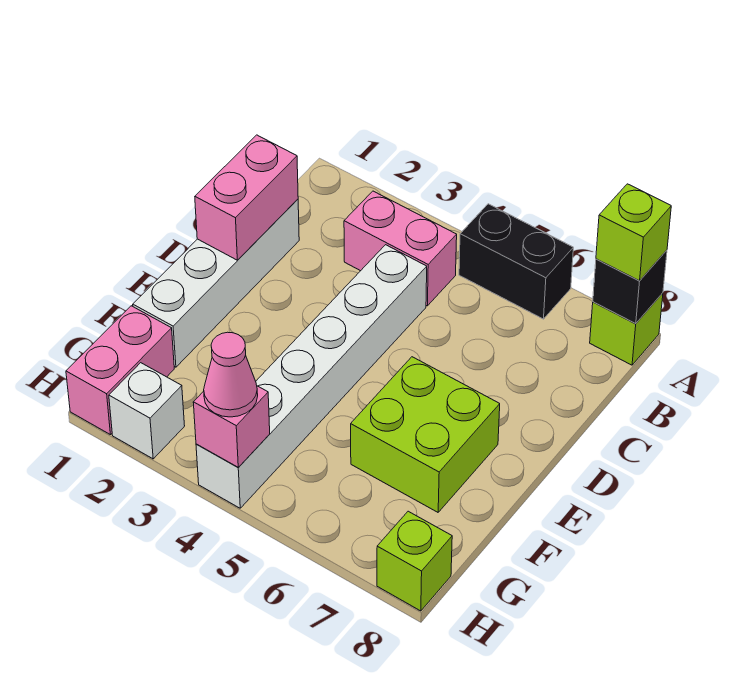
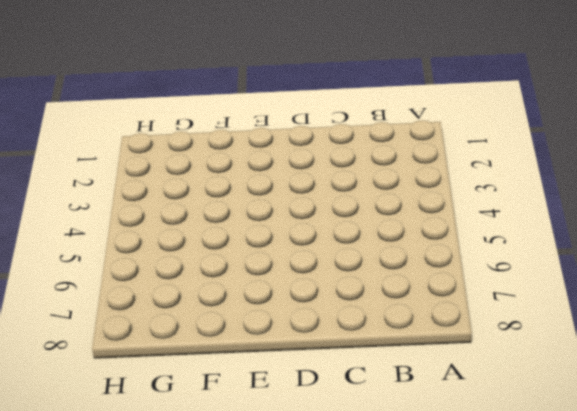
none -> black 1x2 brick [459,204,573,319]
none -> lime 1x1 brick [590,293,663,365]
none -> pink 1x2 brick [344,191,457,306]

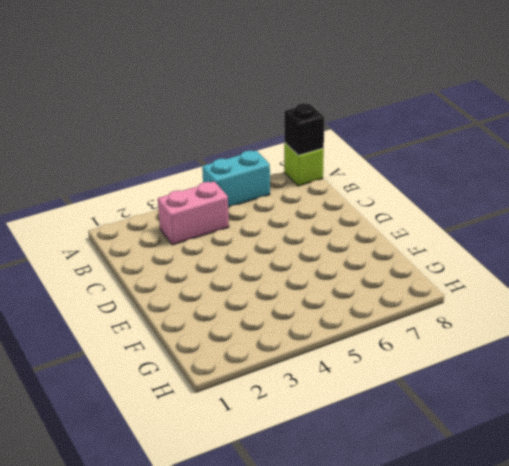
cyan 1x2 brick [202,151,270,207] -> black 1x2 brick [459,204,573,319]
none -> white 1x4 brick [133,199,299,367]
none -> white 1x6 brick [196,245,427,508]
none -> lime 2x2 brick [351,357,500,512]

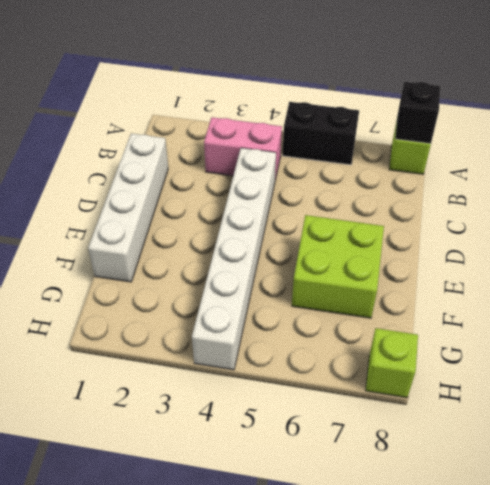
none -> pink 1x2 brick [66,306,174,435]
none -> white 1x1 brick [109,363,185,459]
none -> pink 1x2 brick [195,135,298,260]

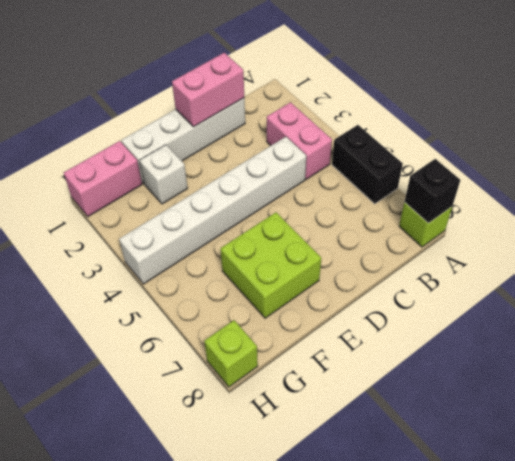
white 1x1 brick [140,145,188,204] -> white 1x1 brick moved to [109,363,185,459]
none -> pink 1x1 brick [193,386,270,467]
none -> lime 1x1 brick [596,184,671,281]
none -> pink 1x1 cone [204,332,258,417]

